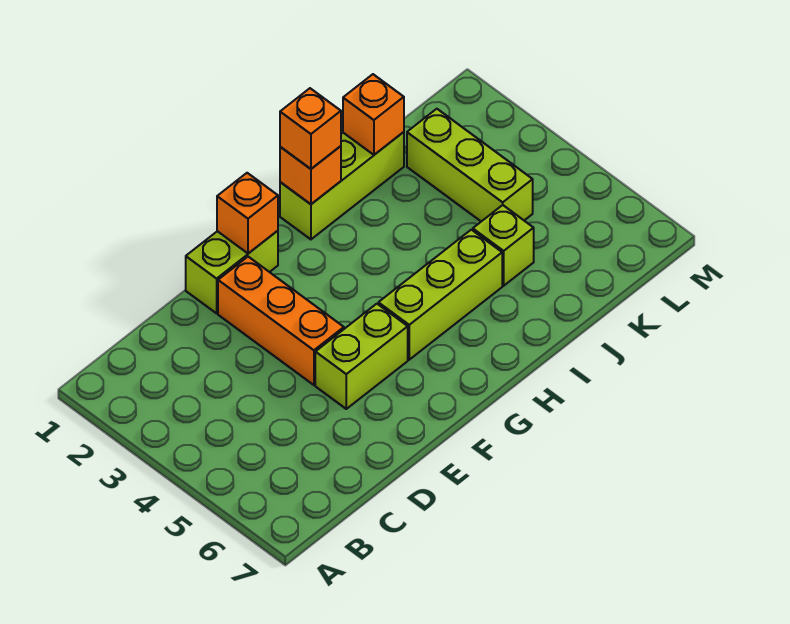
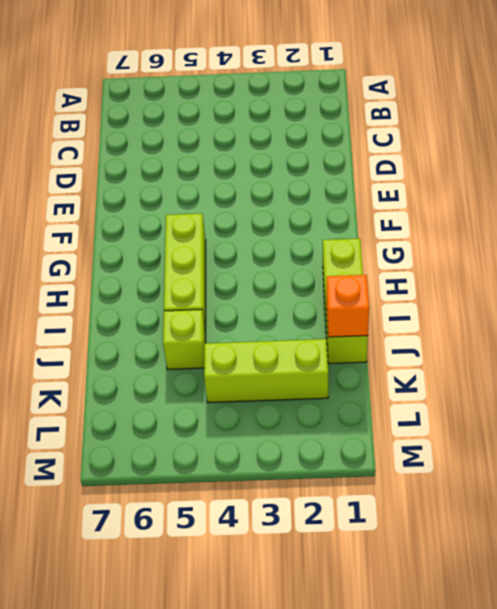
none -> lime 1x2 brick [186,231,278,313]
none -> orange 1x3 brick [218,257,344,385]

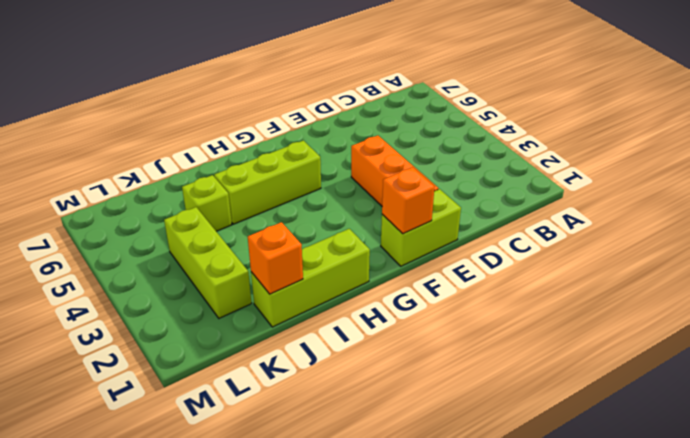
none -> lime 1x2 brick [315,304,408,409]
none -> orange 1x1 brick [280,146,341,204]

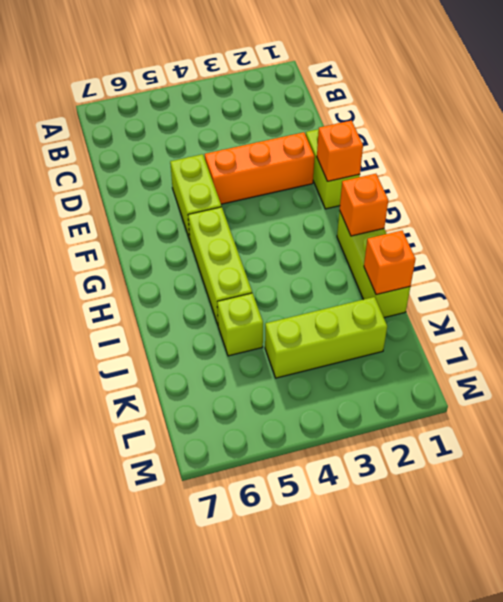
none -> orange 1x1 brick [280,88,341,169]

